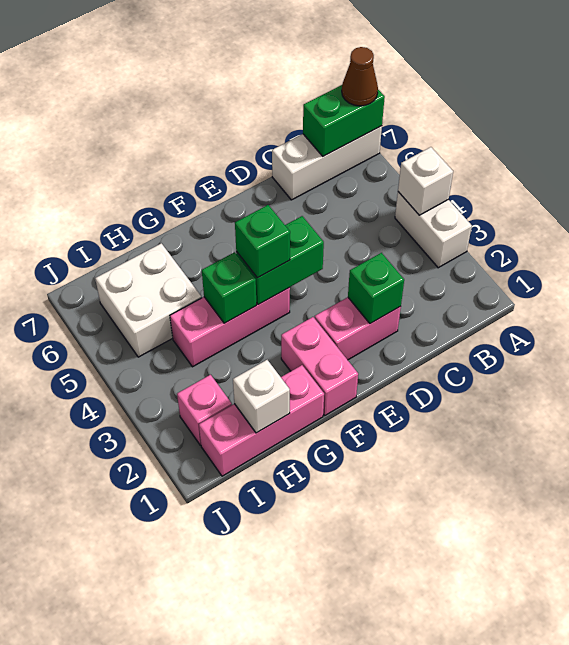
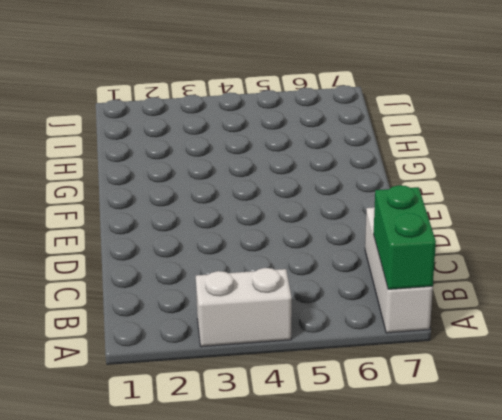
none -> pink 1x2 brick [315,297,401,360]
none -> pink 1x2 brick [281,317,358,415]
none -> pink 1x3 brick [170,287,290,367]

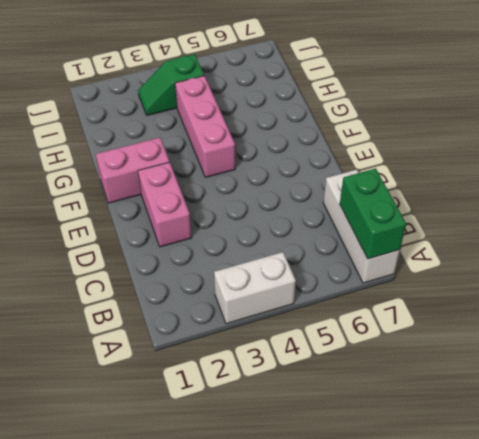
green 1x2 slope [138,54,204,115] -> none
none -> pink 1x3 brick [199,365,324,476]
none -> white 2x2 brick [95,243,201,357]
none -> pink 1x1 brick [177,375,232,445]

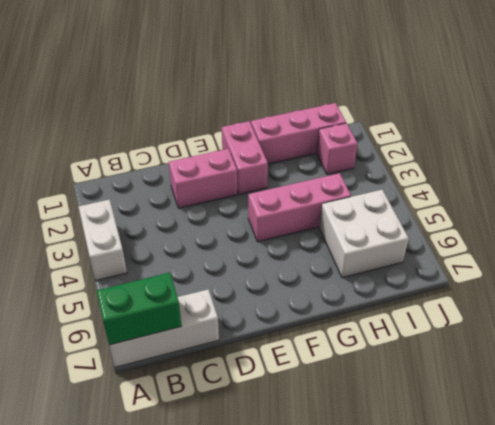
none -> white 1x1 brick [398,147,453,215]
none -> green 1x1 brick [348,253,404,324]
none -> green 1x2 brick [236,216,324,305]

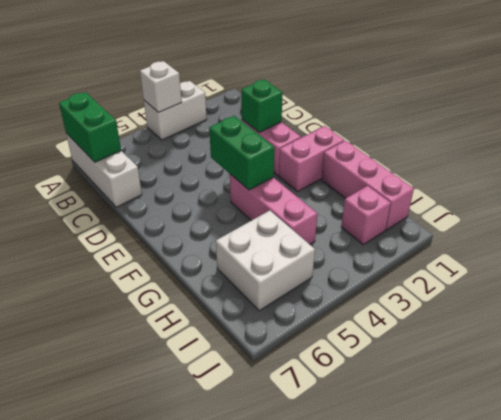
none -> green 1x1 brick [202,252,256,323]
none -> white 1x1 brick [233,360,290,433]
none -> brown 1x1 cone [342,47,378,106]

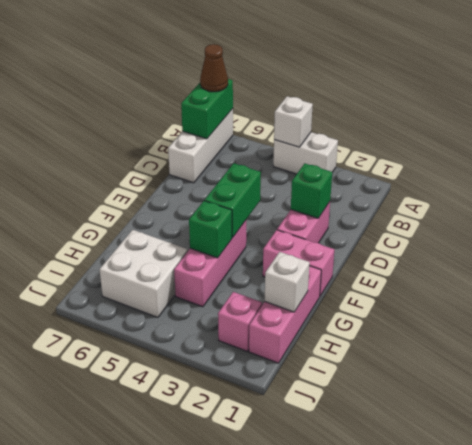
none -> green 1x1 brick [235,205,290,278]

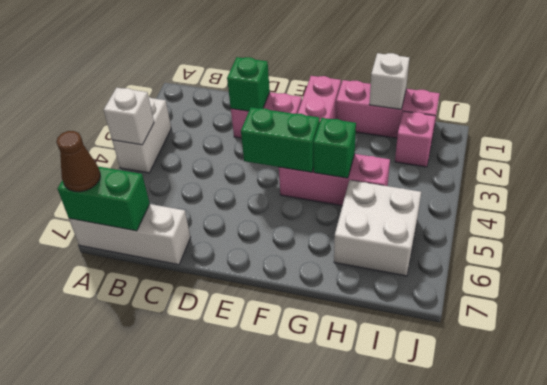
none -> green 1x1 brick [235,205,290,278]

